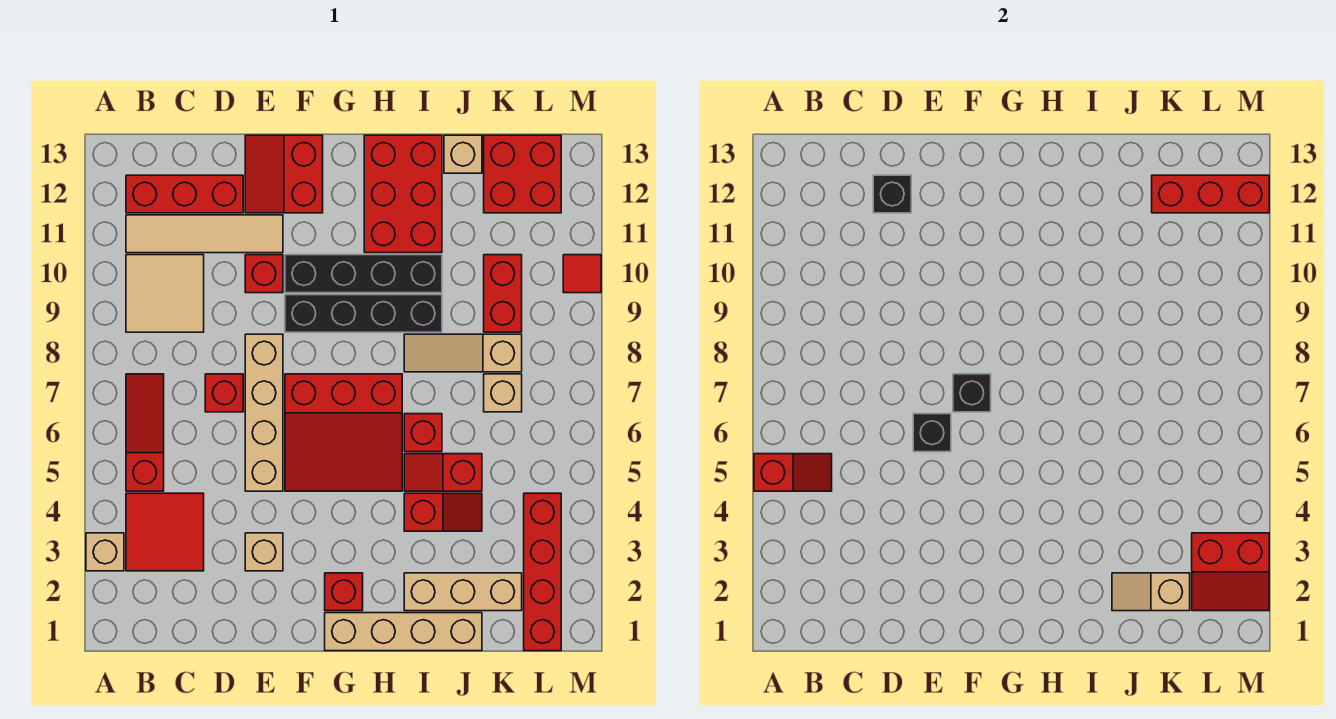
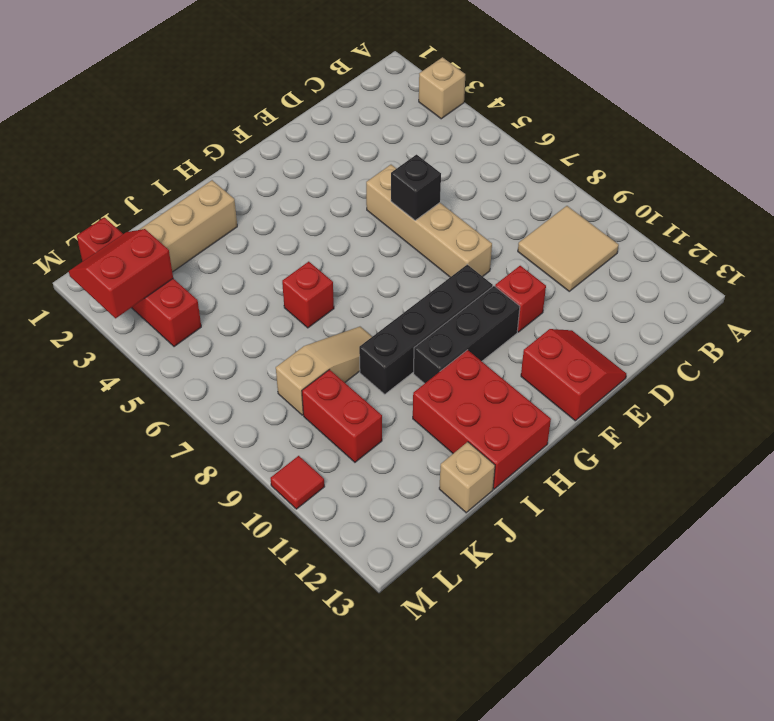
black 1x3 brick [414,286,520,384] -> black 1x4 brick [285,255,442,293]
none -> red 2x2 tile [126,493,204,571]
none -> red 1x3 slope [126,374,164,491]
none -> tan 1x4 tile [126,215,283,253]
none -> red 1x3 brick [126,175,243,213]

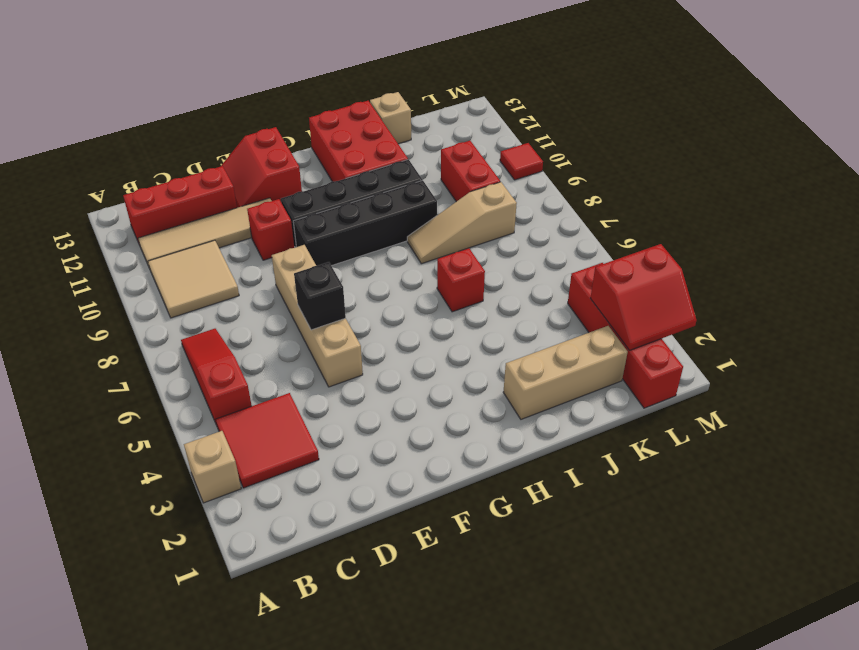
none -> red 1x1 brick [205,374,243,412]
none -> tan 1x1 brick [245,533,283,571]
none -> red 3x3 slope [285,374,402,491]
none -> tan 1x4 brick [325,613,482,651]

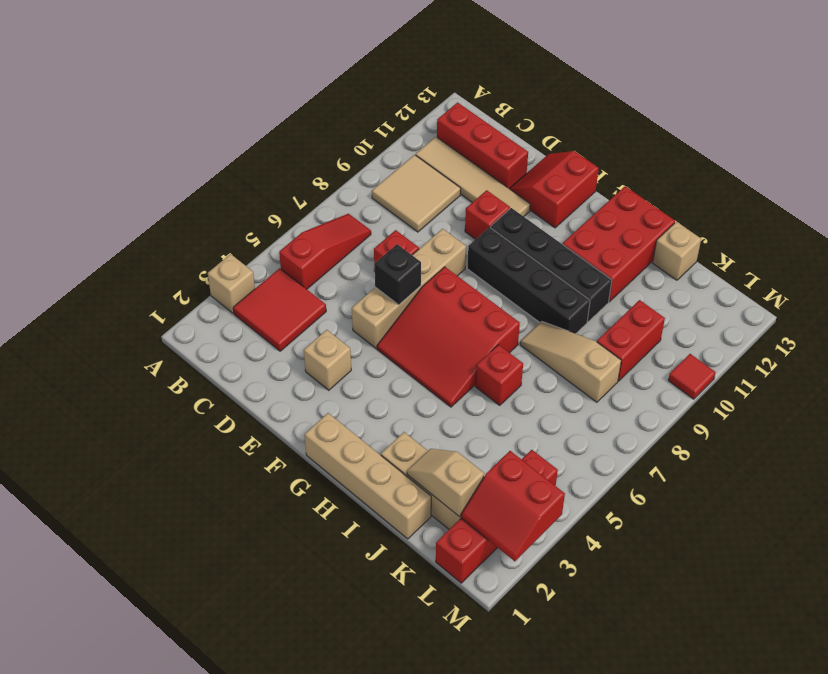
none -> red 1x1 brick [325,573,363,611]
none -> red 1x2 slope [404,493,482,531]
none -> red 1x2 slope [404,454,482,491]
none -> tan 1x1 brick [484,374,522,412]

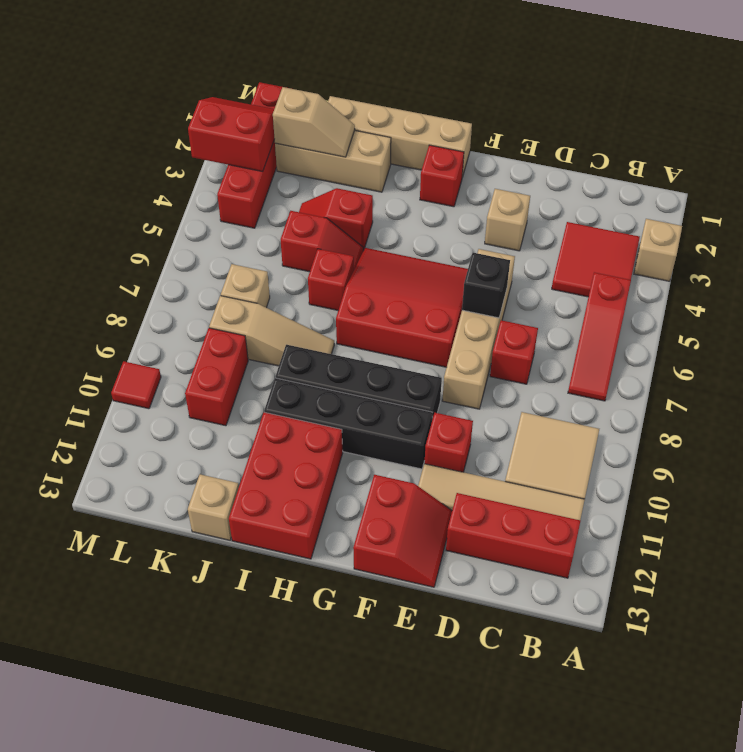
none -> red 2x2 brick [484,135,561,213]
none -> red 1x2 slope [754,454,832,491]
none -> black 1x1 brick [873,175,911,213]
none -> black 1x1 brick [953,374,991,412]

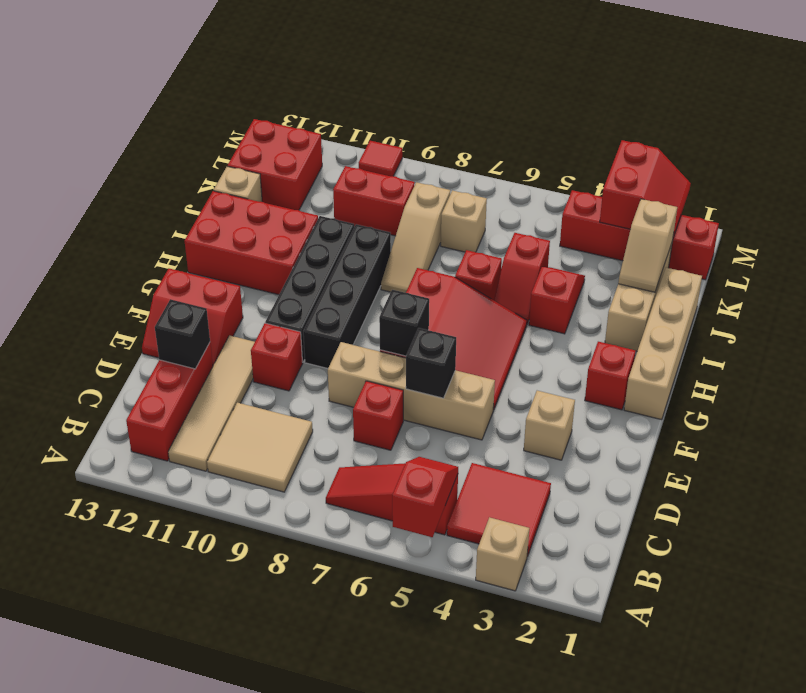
none -> red 1x3 brick [1152,175,1269,213]

